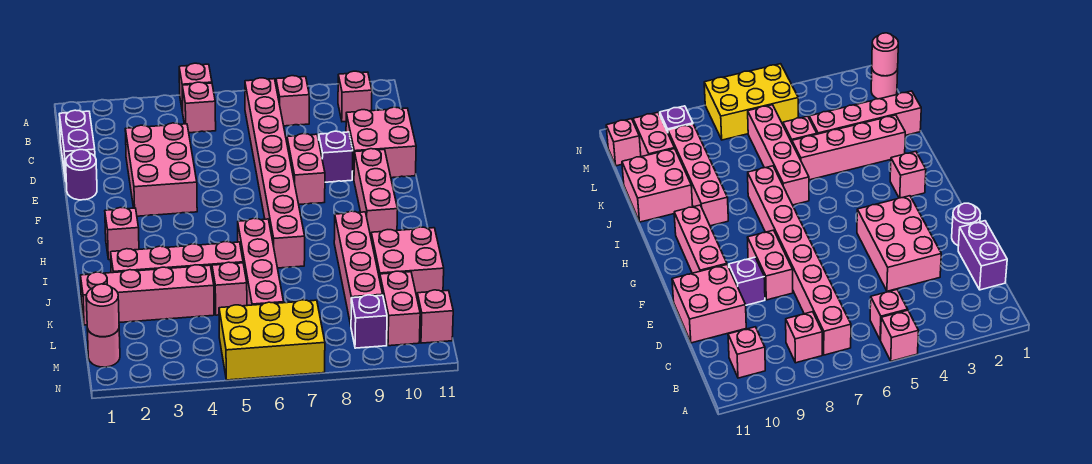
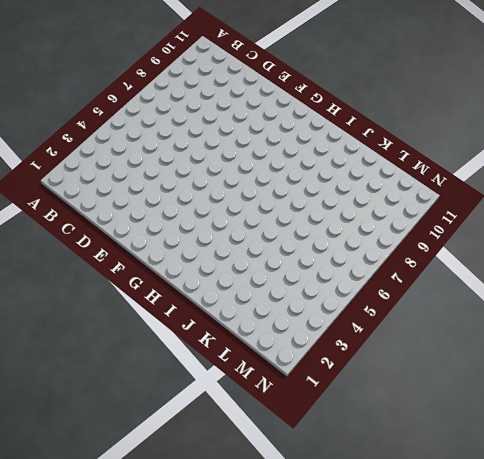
none -> pink 1x1 brick [179,63,212,112]
none -> pink 1x1 brick [182,82,216,133]
none -> pink 1x8 brick [245,78,305,268]

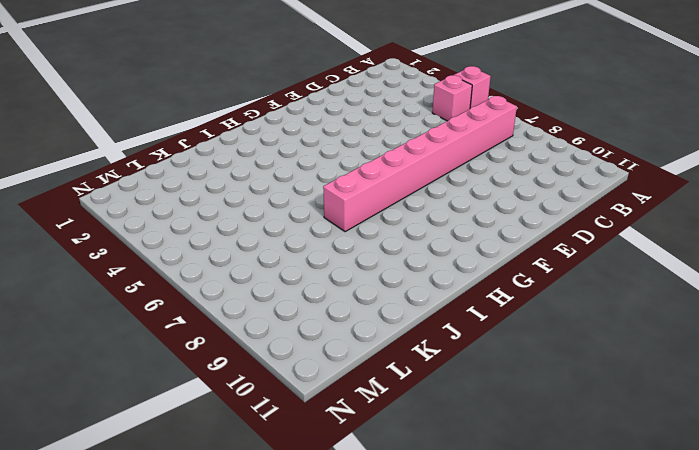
none -> pink 1x1 brick [276,76,309,126]
none -> pink 1x1 brick [338,71,372,122]
none -> purple 1x2 brick [59,110,95,181]

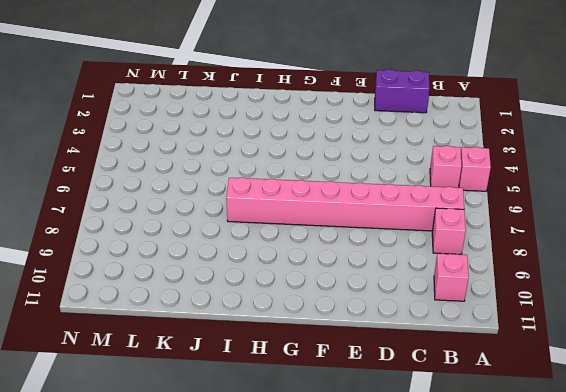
none -> pink 2x3 brick [125,123,197,216]
none -> pink 2x2 brick [346,107,416,178]
none -> purple 1x1 round brick [66,150,97,200]

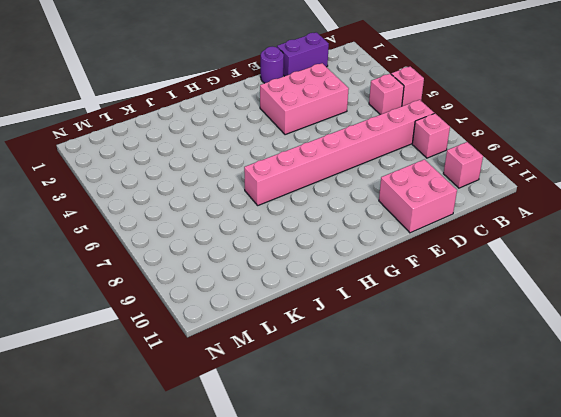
none -> pink 1x2 brick [287,134,325,204]
none -> purple 1x1 brick [319,131,353,182]
none -> pink 1x3 brick [354,149,398,236]

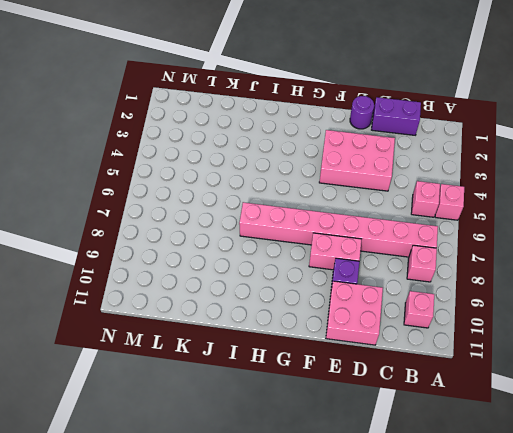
none -> pink 1x3 brick [354,149,398,236]
none -> pink 1x1 brick [105,207,139,260]
none -> pink 1x4 brick [238,218,284,305]

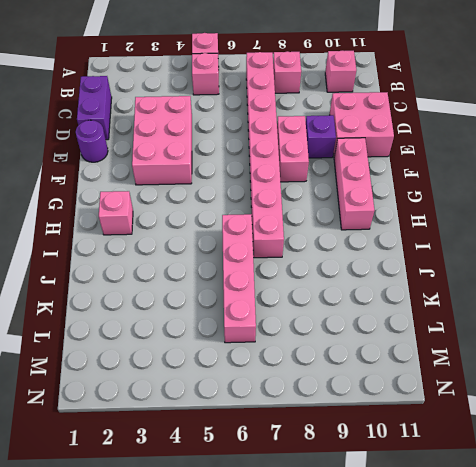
none -> pink 1x4 brick [334,211,383,325]
none -> pink 1x4 brick [111,242,243,273]
none -> pink 2x2 brick [371,227,444,296]

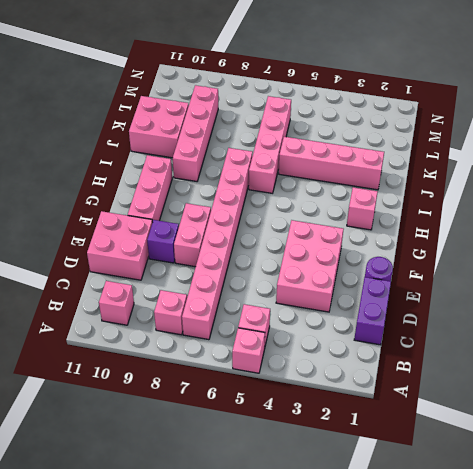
none -> pink 1x4 brick [81,265,214,325]
none -> pink 1x1 brick [212,262,247,315]
none -> pink 1x2 brick [380,271,420,346]

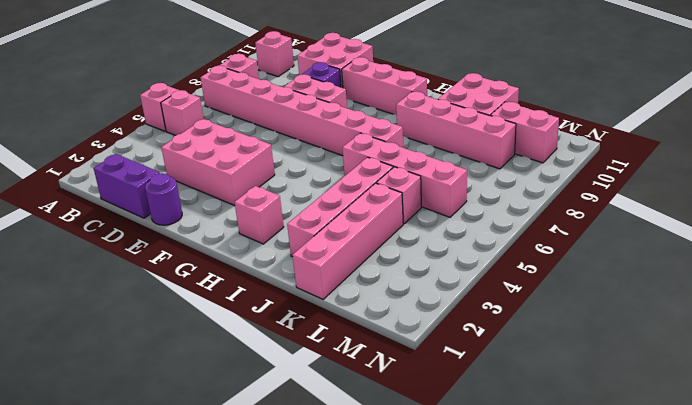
none -> pink 1x1 round brick [87,329,120,367]
none -> yellow 2x3 brick [219,300,325,380]
none -> purple 1x1 brick [351,295,387,348]

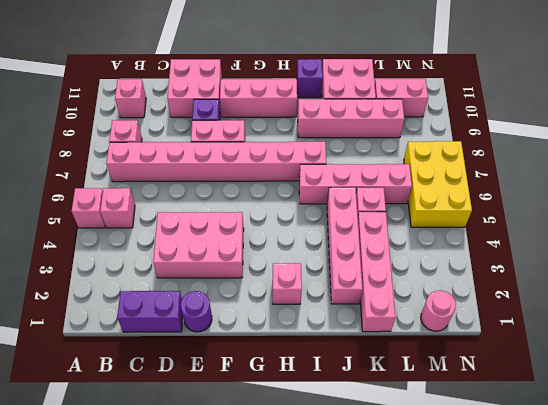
purple 1x1 brick [297,59,323,97] -> purple 1x1 brick moved to [351,295,387,348]
none -> pink 1x1 brick [417,290,453,343]
none -> pink 1x1 round brick [86,284,119,337]

